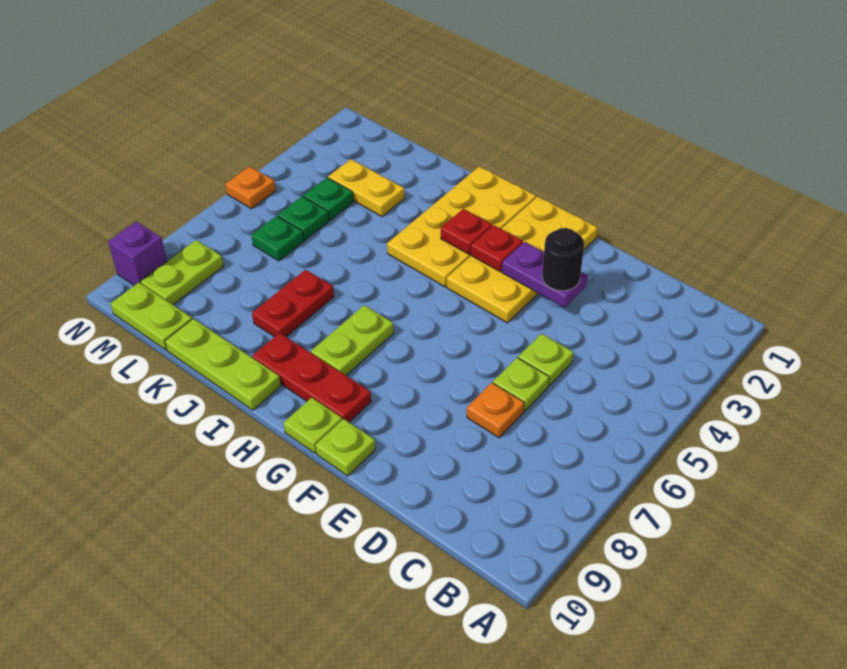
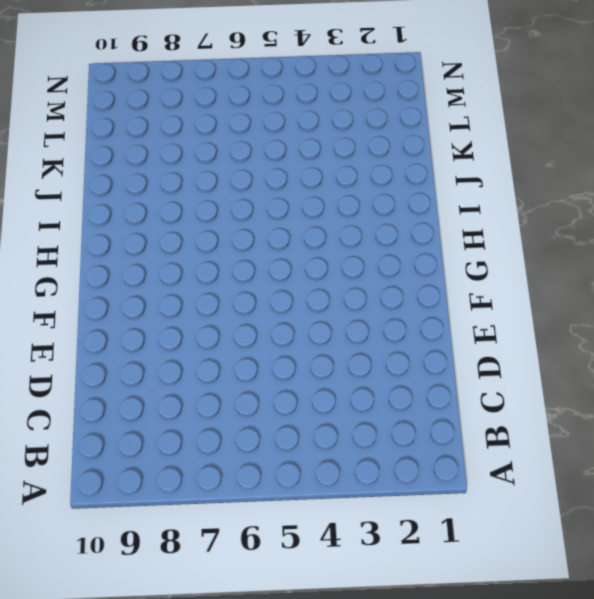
none -> lime 1x1 plate [518,334,574,386]
none -> lime 1x1 plate [493,358,549,411]
none -> orange 1x1 plate [467,383,524,438]

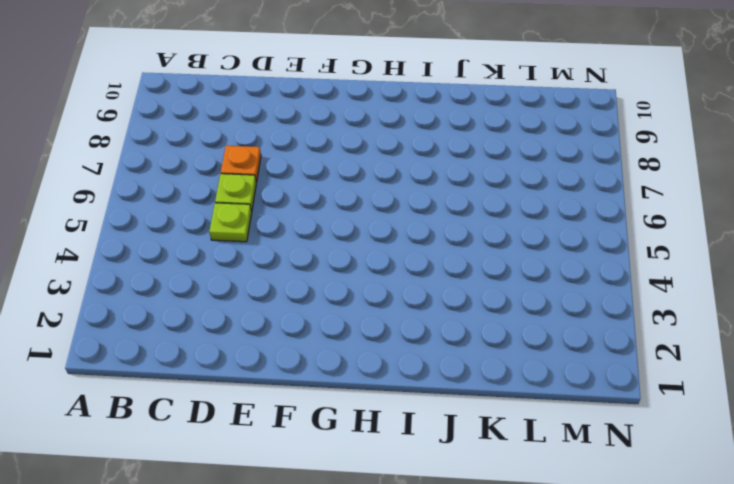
none -> yellow 2x4 plate [447,196,598,323]
none -> lime 1x1 plate [316,419,375,476]
none -> red 1x3 plate [252,333,371,422]

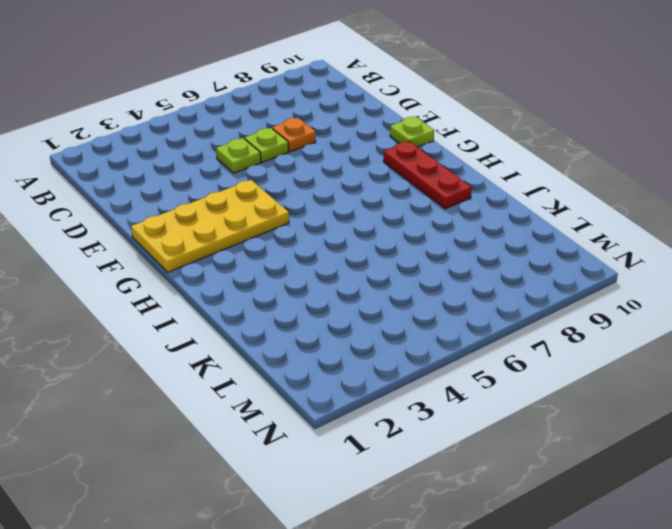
none -> lime 1x1 plate [284,398,342,453]
none -> yellow 2x4 plate [387,166,536,287]
none -> lime 1x2 plate [311,305,394,375]

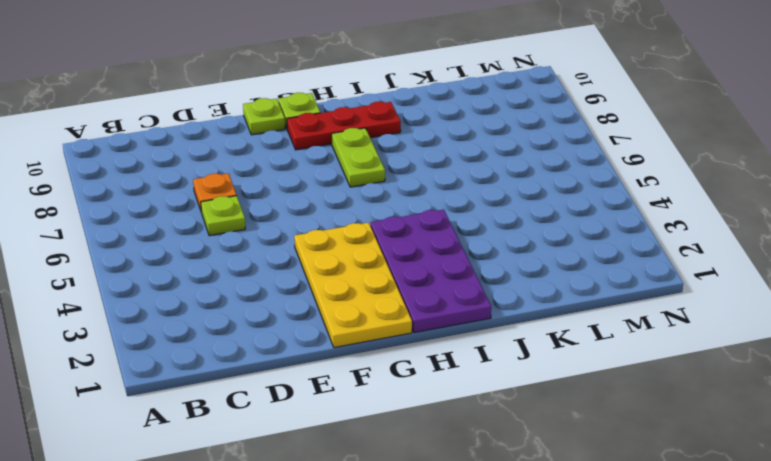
purple 2x4 plate [371,210,491,333] -> yellow 2x4 plate [387,166,536,287]
none -> lime 1x1 plate [518,334,574,386]
none -> lime 1x3 plate [165,319,281,410]
none -> red 1x2 plate [252,270,334,337]

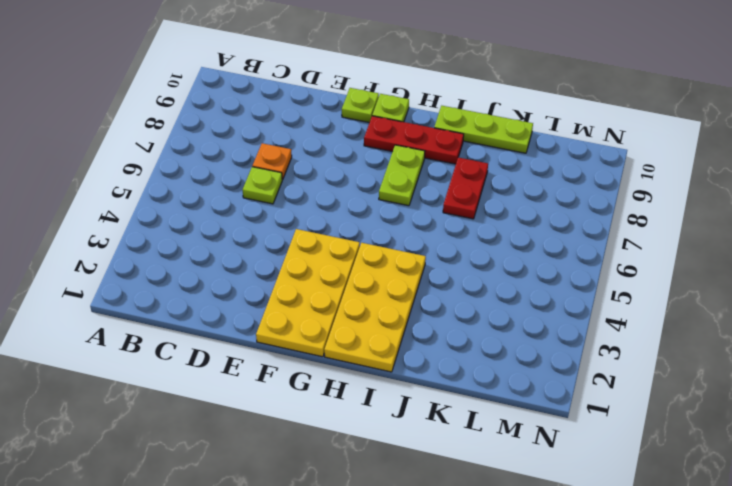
none -> lime 1x1 plate [518,334,574,386]
none -> yellow 1x2 plate [328,159,405,216]
none -> green 1x1 plate [303,177,353,220]

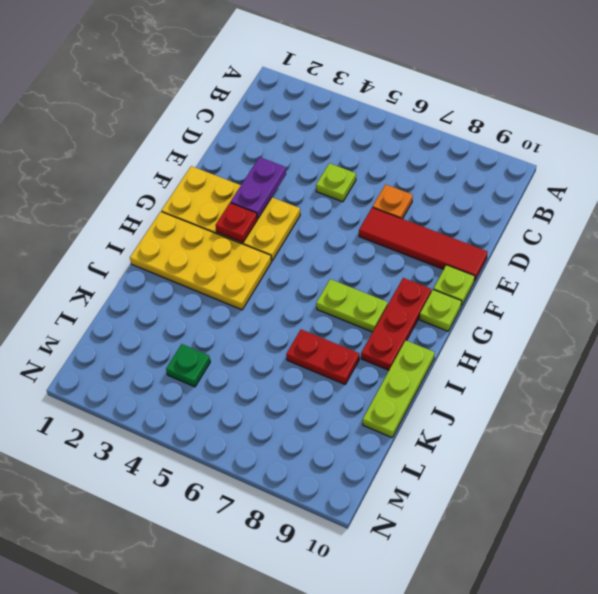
red 1x4 tile [359,207,488,281] -> none
none -> lime 1x1 plate [493,358,549,411]
none -> yellow 1x2 plate [328,159,405,216]
none -> green 1x1 plate [278,196,329,240]

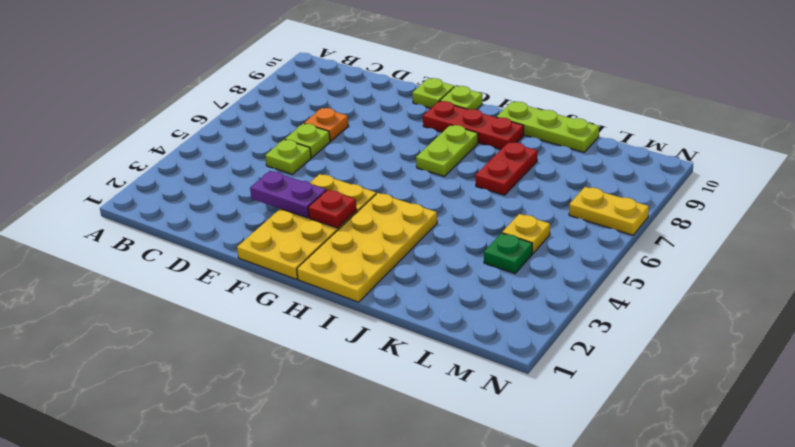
yellow 1x1 plate [502,214,550,253] -> green 1x1 plate [278,196,329,240]
yellow 1x2 plate [569,187,649,235] -> yellow 1x2 plate moved to [328,159,405,216]
none -> green 1x1 plate [252,216,304,261]
none -> lime 1x2 plate [111,282,192,350]
none -> lime 1x2 plate [141,240,223,305]

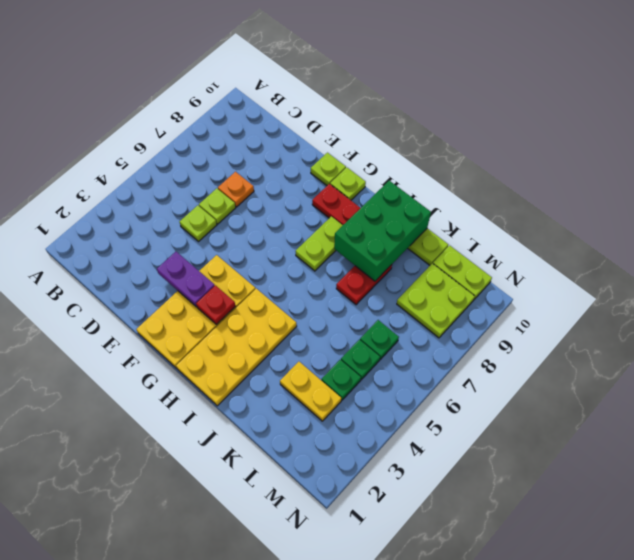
green 2x3 brick [334,181,431,281] -> none
lime 2x2 plate [397,263,475,338] -> lime 1x2 plate [141,240,223,305]
none -> orange 1x1 plate [225,166,276,209]
none -> purple 1x1 brick [108,222,167,285]
none -> red 1x1 plate [441,209,492,255]

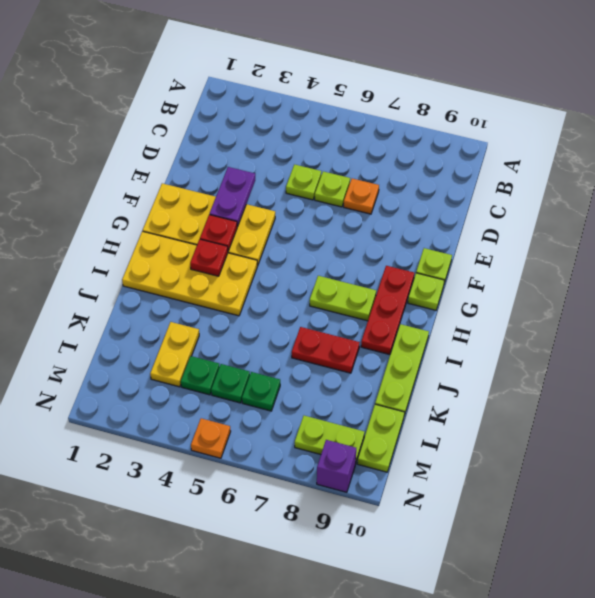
none -> black 1x1 round brick [542,228,584,291]

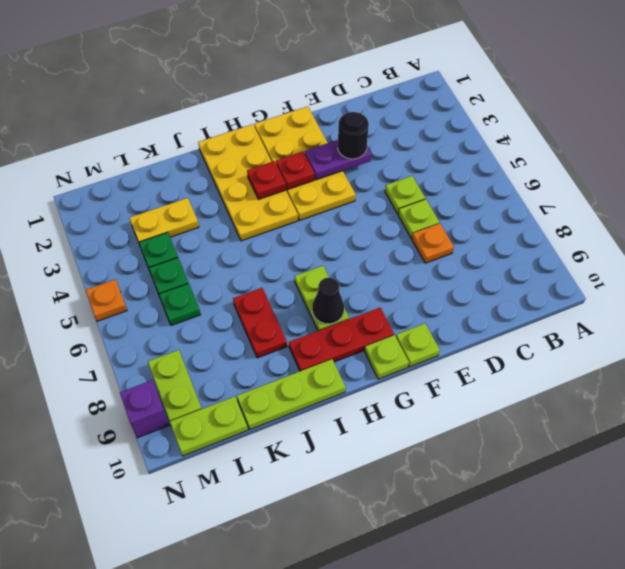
black 1x1 cone [312,278,344,324] -> none

